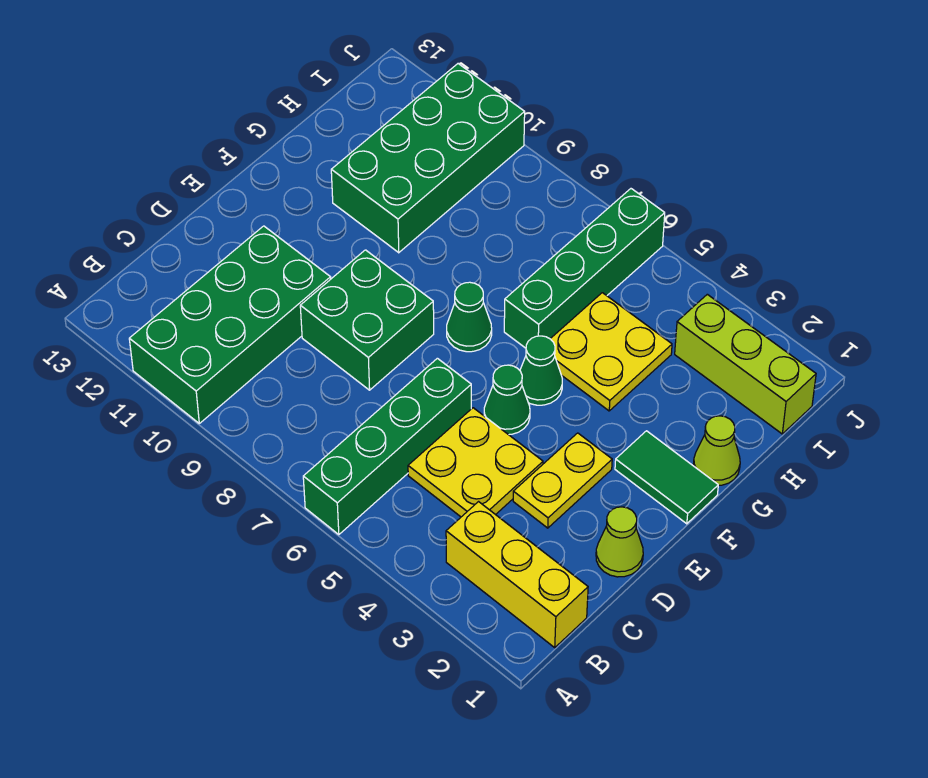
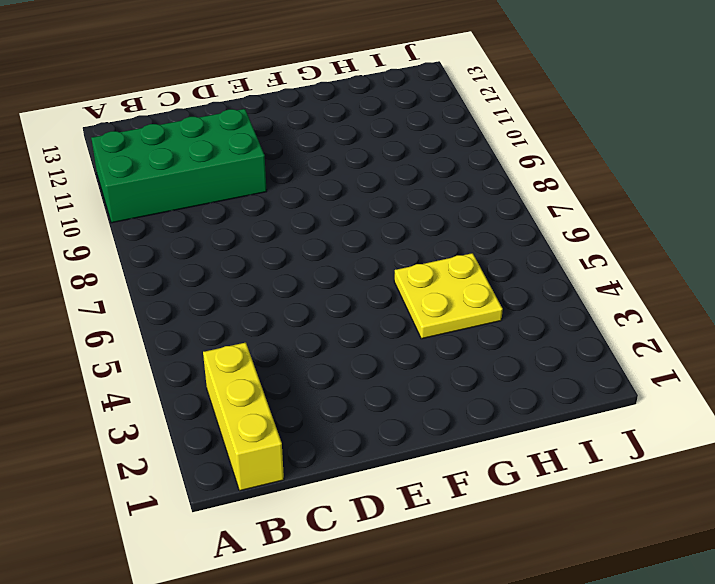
none -> green 1x4 brick [303,358,471,535]
none -> yellow 2x2 plate [408,408,543,517]
none -> lime 1x1 cone [596,507,643,577]

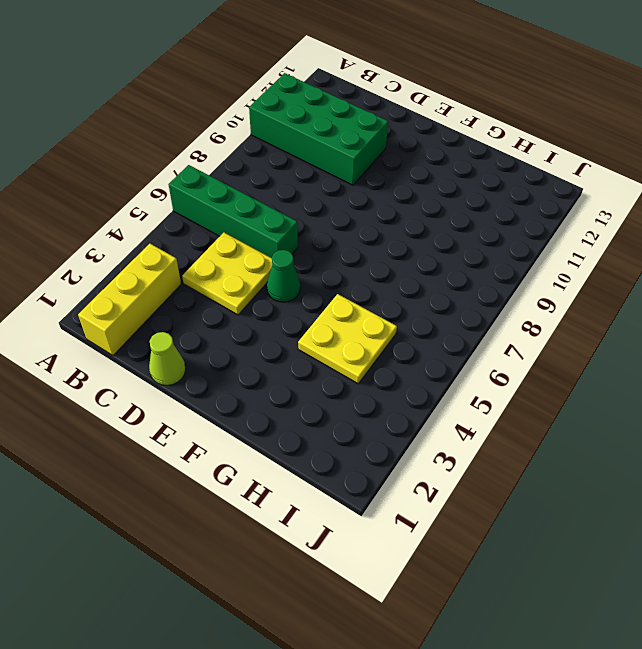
none -> yellow 1x2 plate [513,433,612,528]
none -> green 2x2 brick [300,250,434,390]
none -> green 1x2 tile [615,431,718,524]

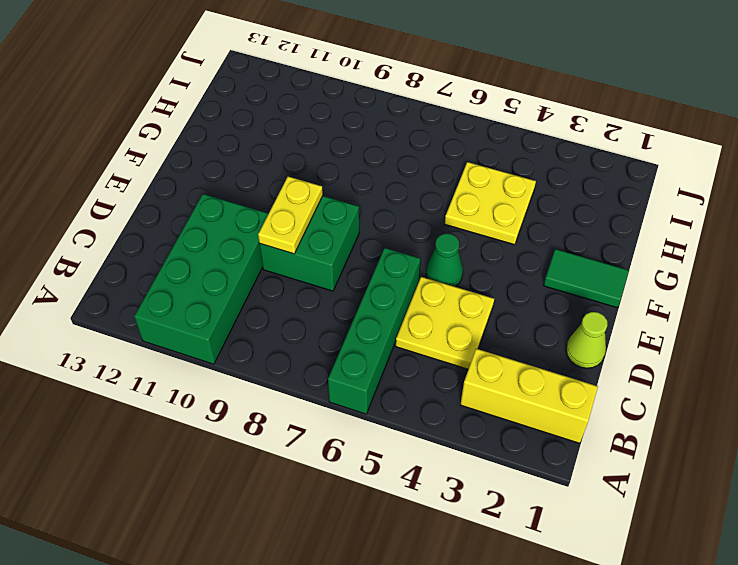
yellow 1x2 plate [258,176,323,254] -> yellow 1x2 plate moved to [513,433,612,528]
none -> green 1x1 cone [520,336,562,405]
none -> green 1x1 cone [447,282,492,352]
none -> lime 1x1 cone [694,416,740,485]

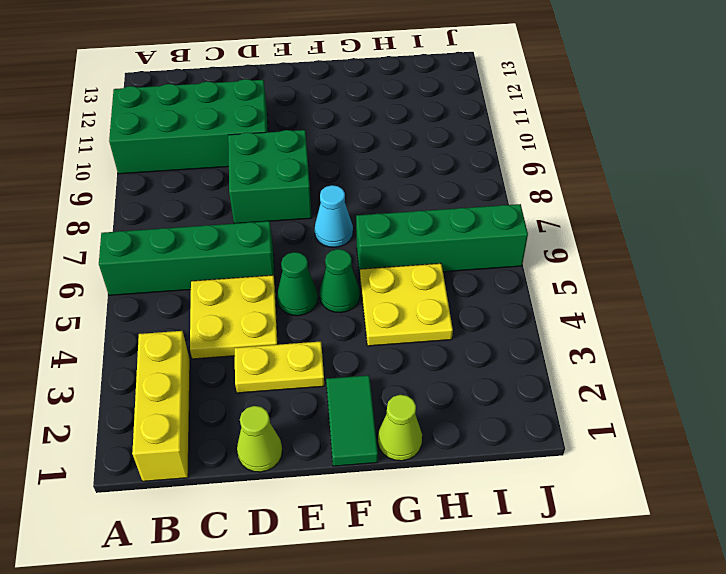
cyan 1x1 cone [315,185,353,247] -> green 1x1 cone [447,282,492,352]
none -> green 2x4 brick [331,64,525,253]
none -> lime 1x3 brick [675,294,816,434]

